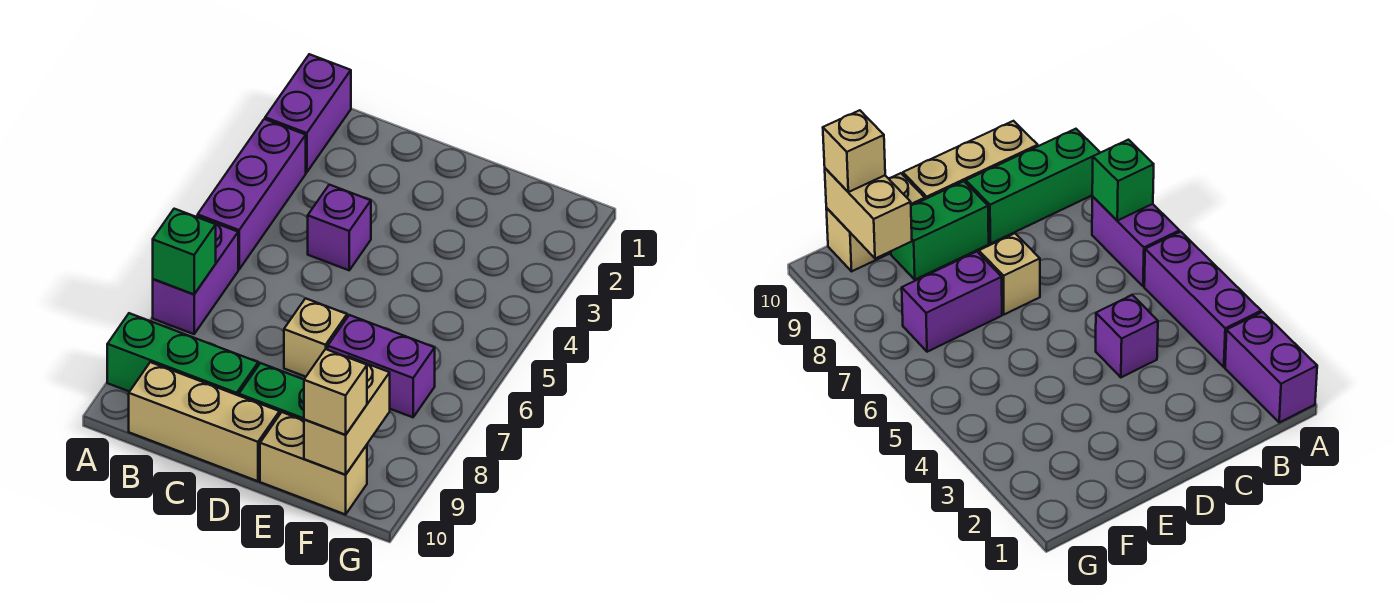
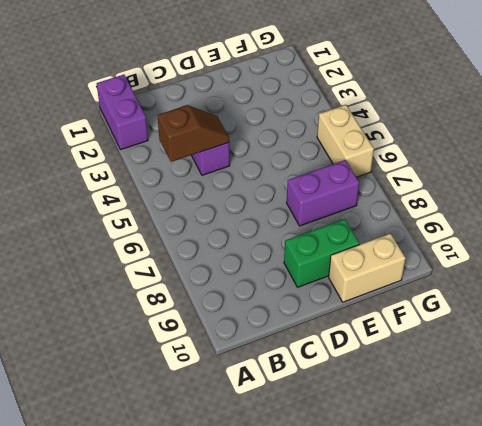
brown 1x2 slope [158,105,229,162] -> none
tan 1x2 brick [317,105,374,177] -> tan 1x2 brick moved to [304,357,390,475]
none -> purple 1x3 brick [198,119,306,269]
none -> purple 1x2 brick [153,216,238,334]
none -> green 1x3 brick [107,313,258,396]

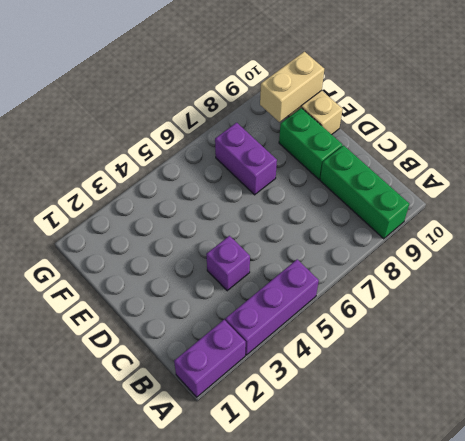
none -> purple 1x2 brick [153,216,238,334]
none -> tan 1x3 brick [129,362,279,481]
none -> tan 1x1 brick [284,298,347,377]

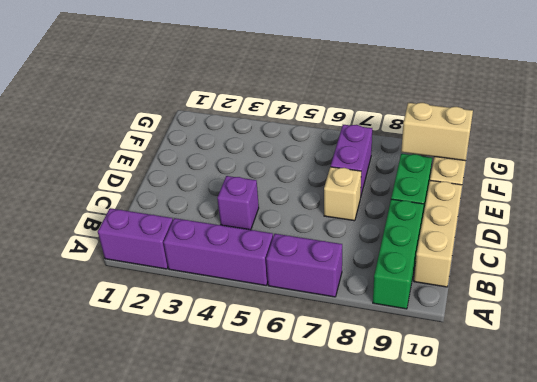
none -> green 1x1 brick [153,209,216,294]
none -> tan 1x1 brick [304,349,367,435]

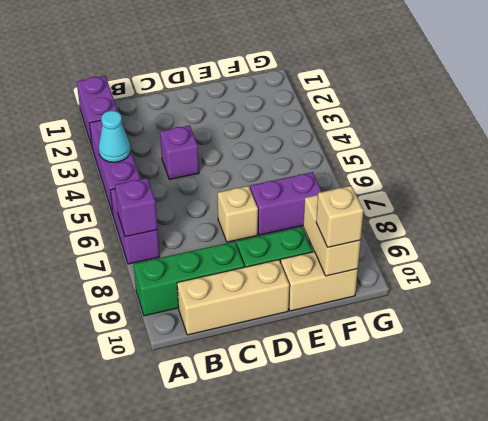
cyan 1x1 cone [99,111,131,162] -> none
purple 1x1 brick [115,178,158,237] -> green 1x1 brick [153,209,216,294]

